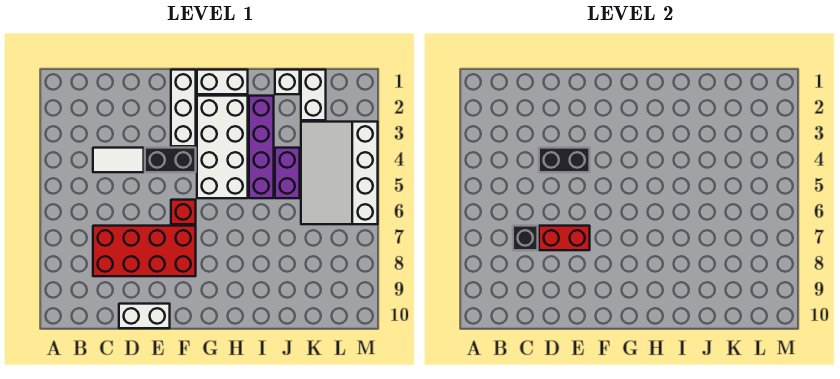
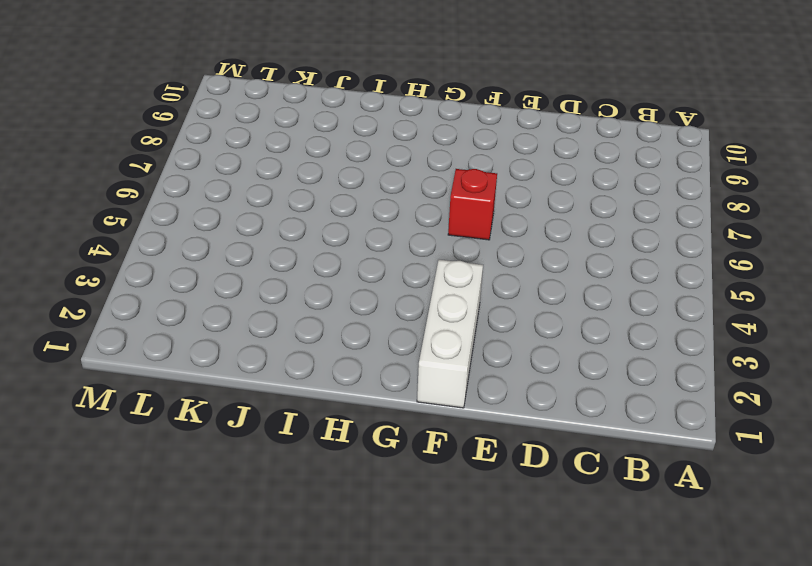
none -> white 1x2 tile [93,148,144,172]
none -> red 2x4 brick [93,226,196,276]
none -> white 1x2 brick [119,304,170,328]

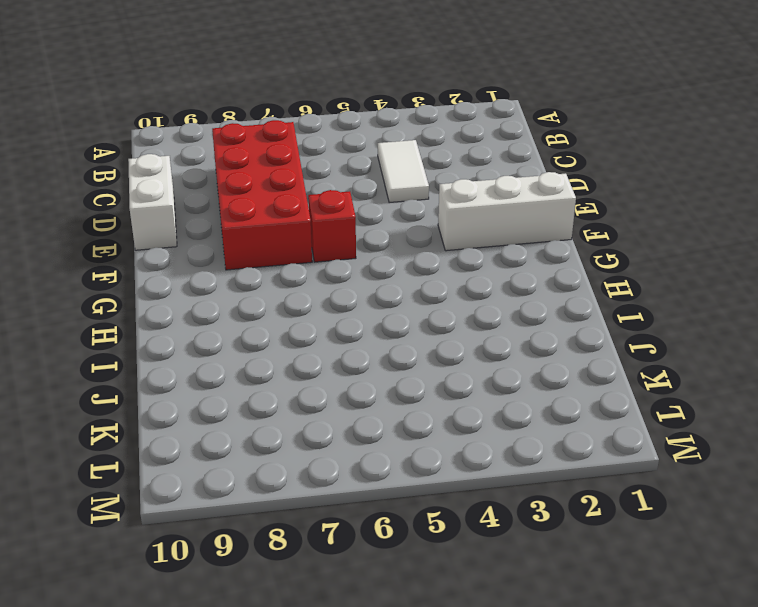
none -> black 1x2 brick [145,148,196,172]
none -> white 1x2 brick [197,70,248,94]
none -> white 2x4 brick [197,96,248,198]

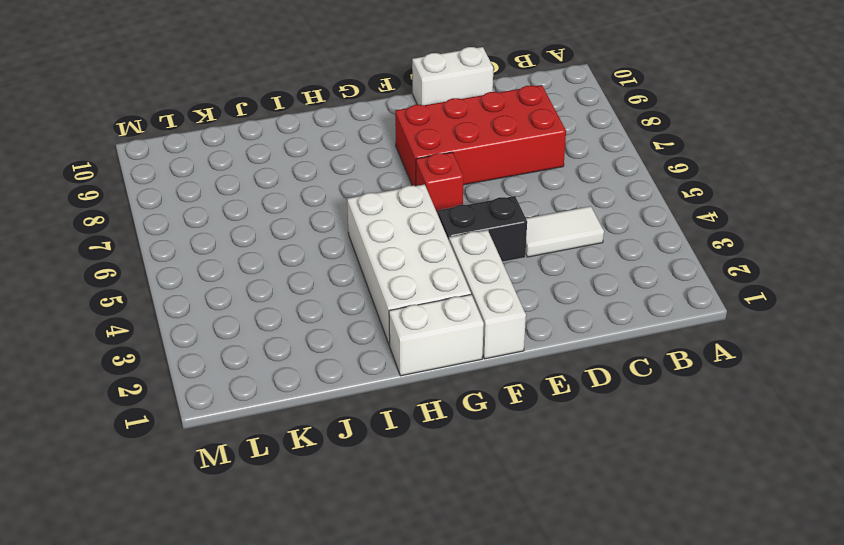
none -> purple 1x4 brick [249,96,274,198]
none -> white 1x1 brick [275,70,300,94]
none -> purple 1x2 brick [275,148,300,198]

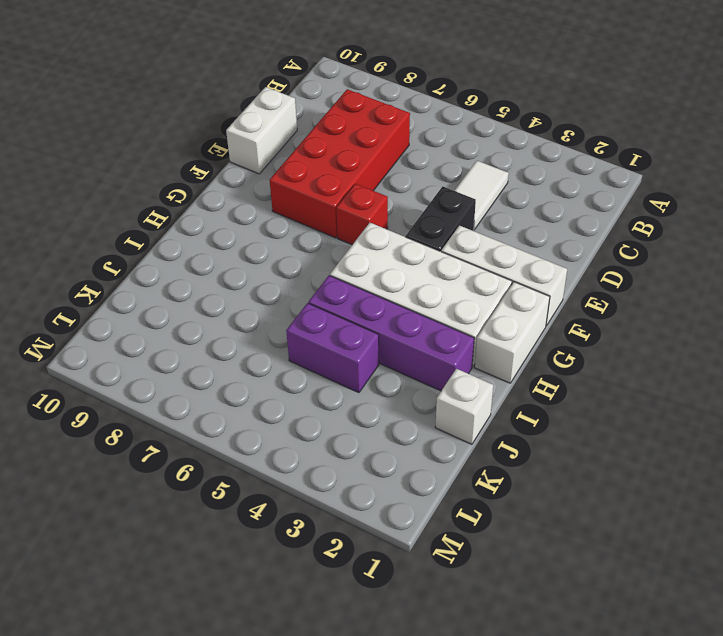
none -> white 1x2 brick [301,70,326,120]
none -> white 3x4 slope [301,122,378,224]
none -> black 1x1 brick [513,226,538,250]

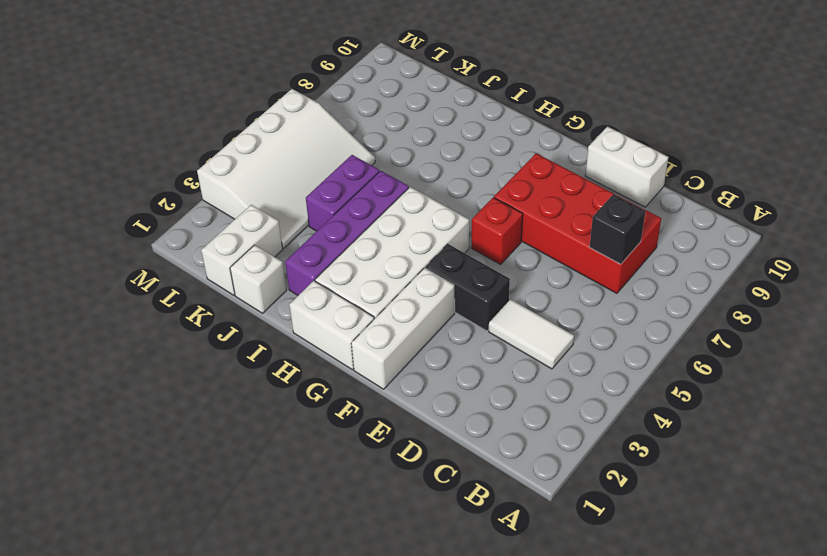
none -> black 1x2 brick [539,148,590,172]
none -> red 1x2 brick [539,226,590,250]

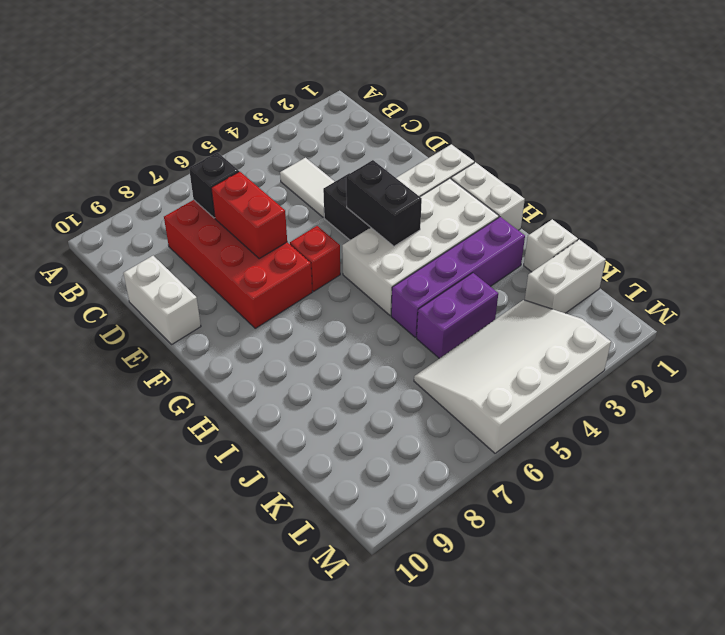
black 1x2 brick [346,160,422,246] -> black 1x2 brick moved to [539,148,590,172]

